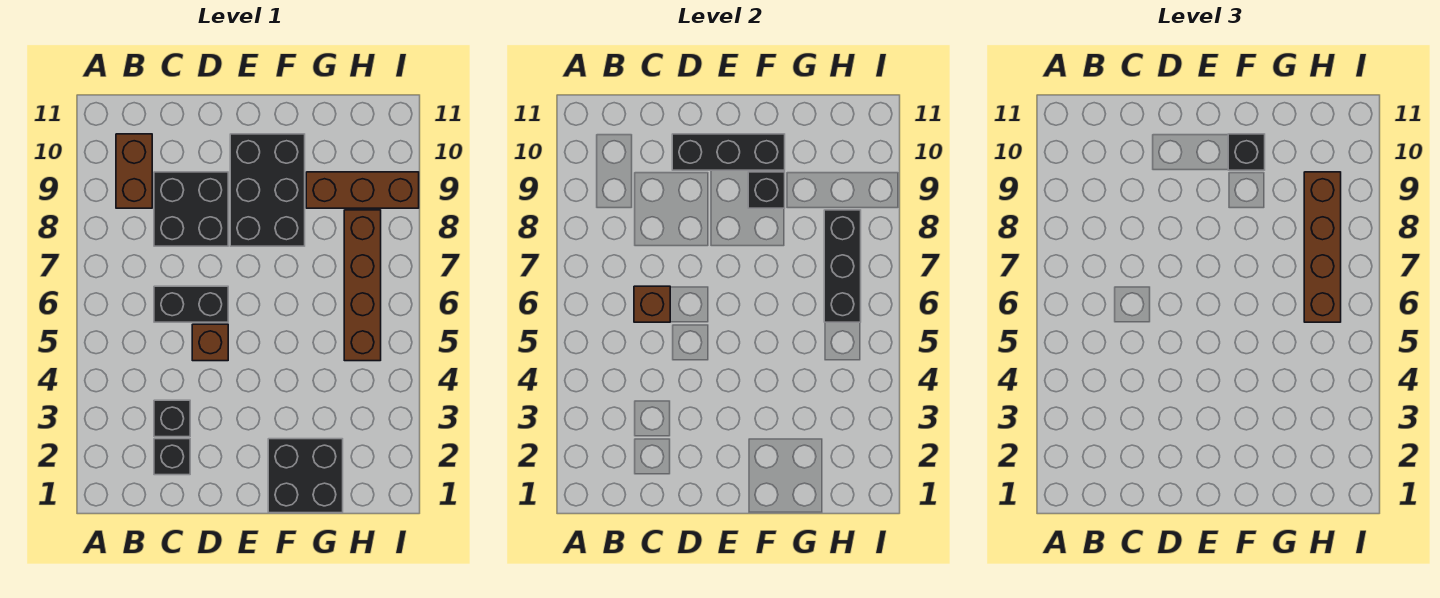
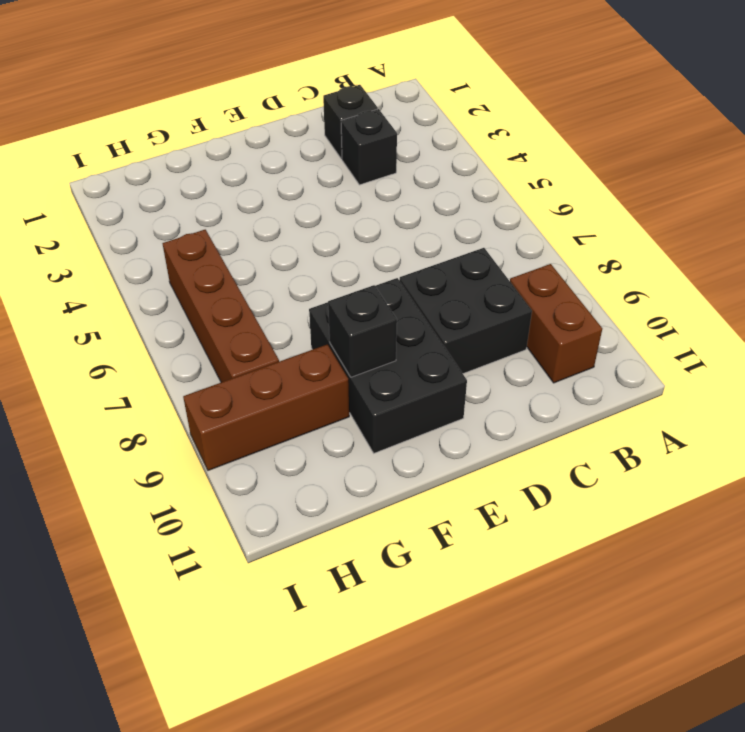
none -> black 1x2 brick [154,286,228,322]
none -> brown 1x1 brick [192,324,228,361]
none -> black 2x2 brick [268,439,343,513]

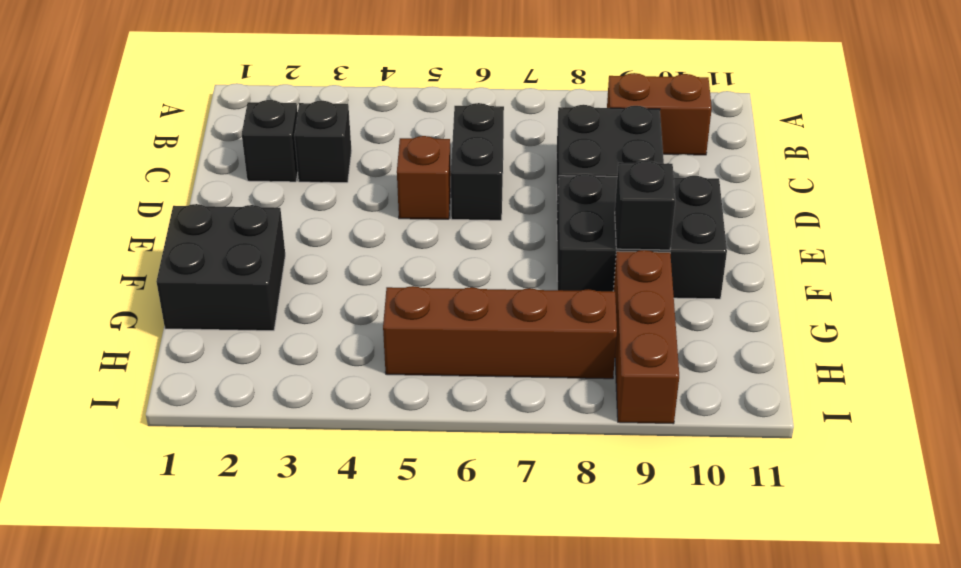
none -> brown 1x1 brick [634,286,670,322]
none -> black 1x3 brick [672,134,785,170]
none -> black 1x3 brick [824,210,861,322]

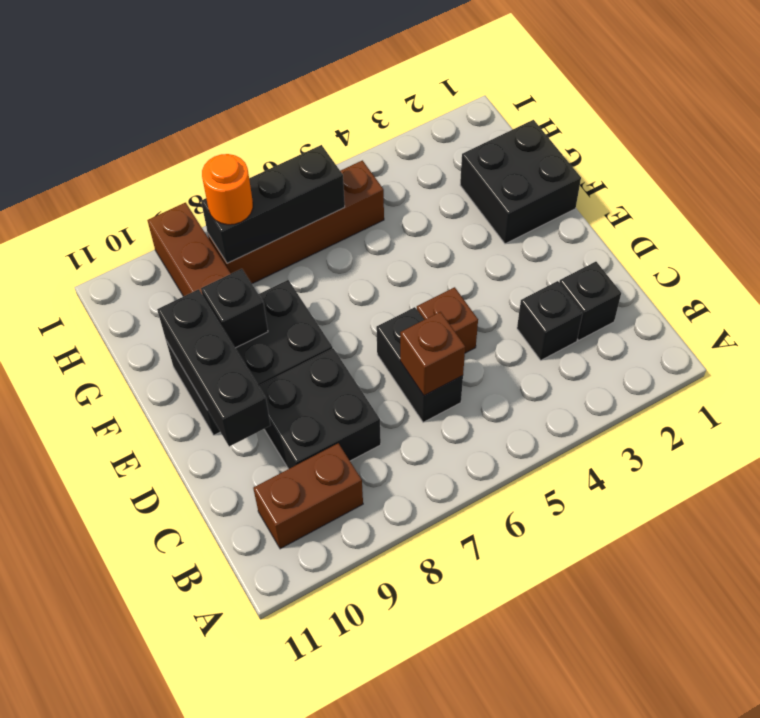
orange 1x1 round brick [202,154,253,225] -> brown 1x4 brick [1304,172,1341,322]
none -> black 1x1 brick [1228,134,1265,170]

